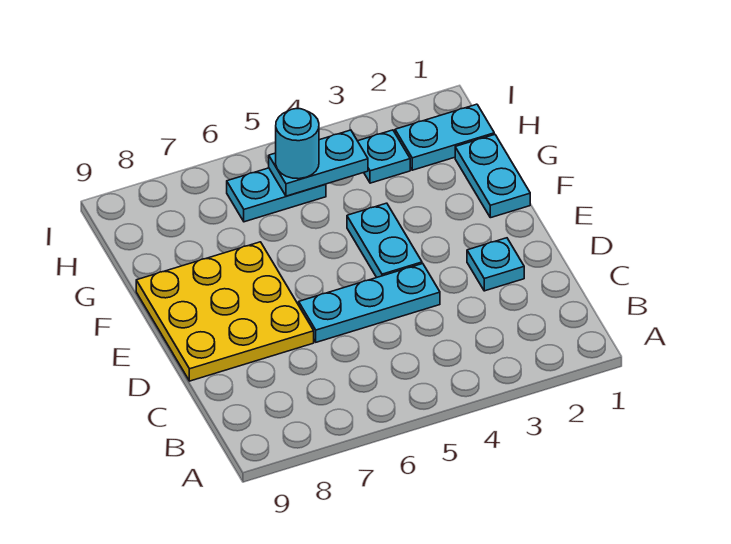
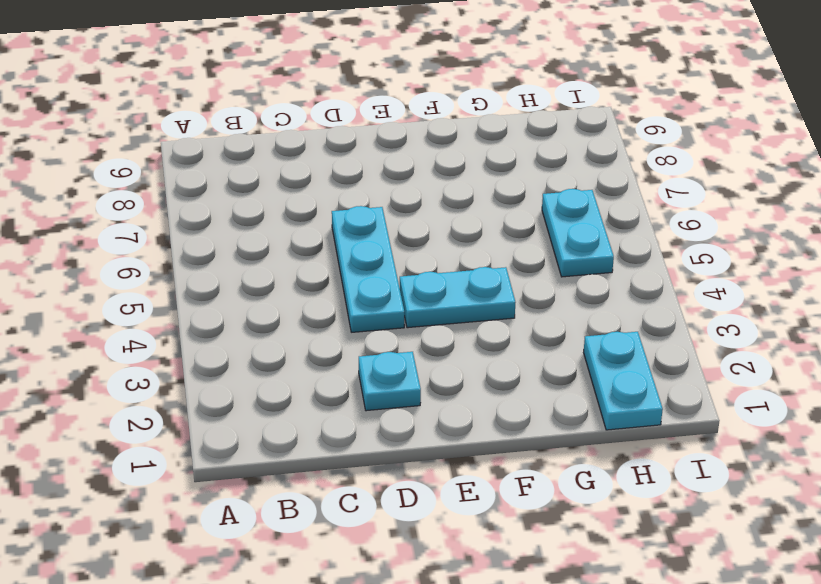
none -> yellow 3x3 plate [136,242,314,381]
none -> cyan 1x2 plate [455,134,530,218]

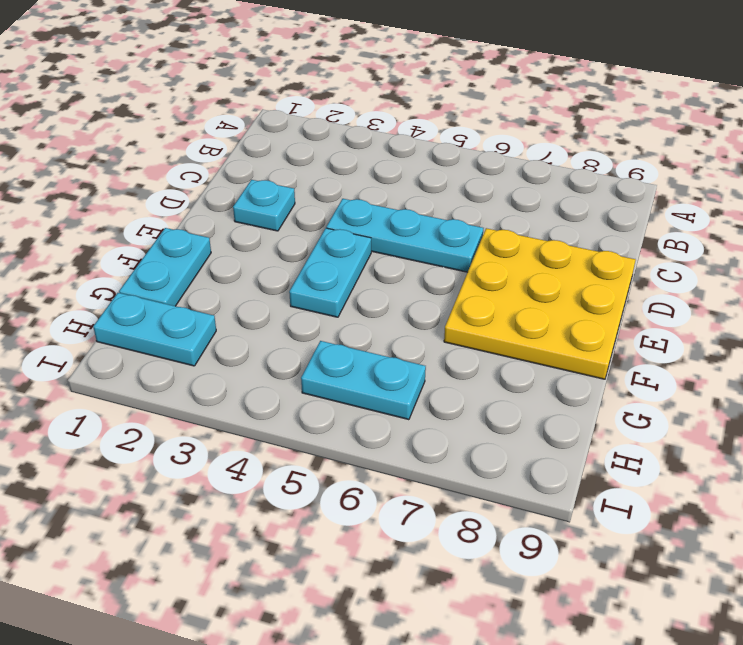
none -> cyan 1x1 plate [358,130,410,183]
none -> cyan 1x2 plate [269,130,368,196]

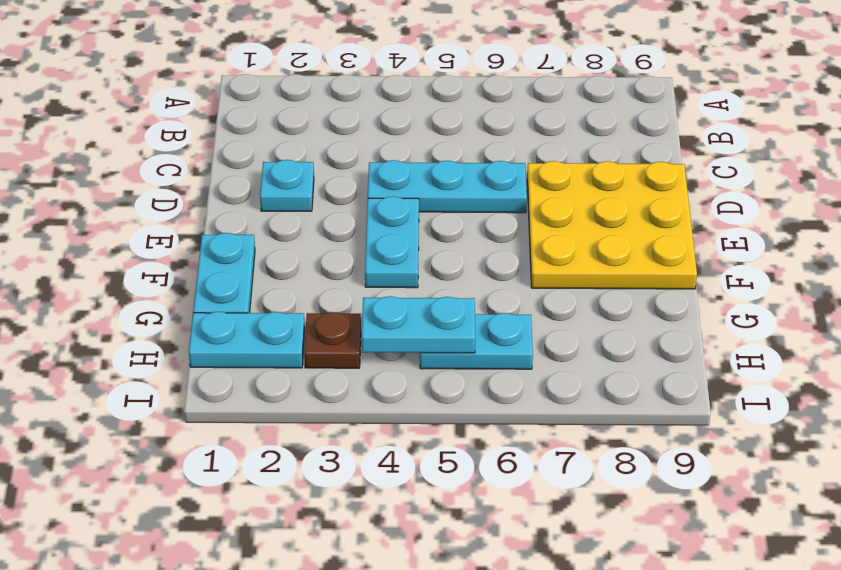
brown 1x1 plate [304,312,361,368] -> cyan 1x1 plate [358,130,410,183]
none -> cyan 1x1 round brick [276,109,319,179]

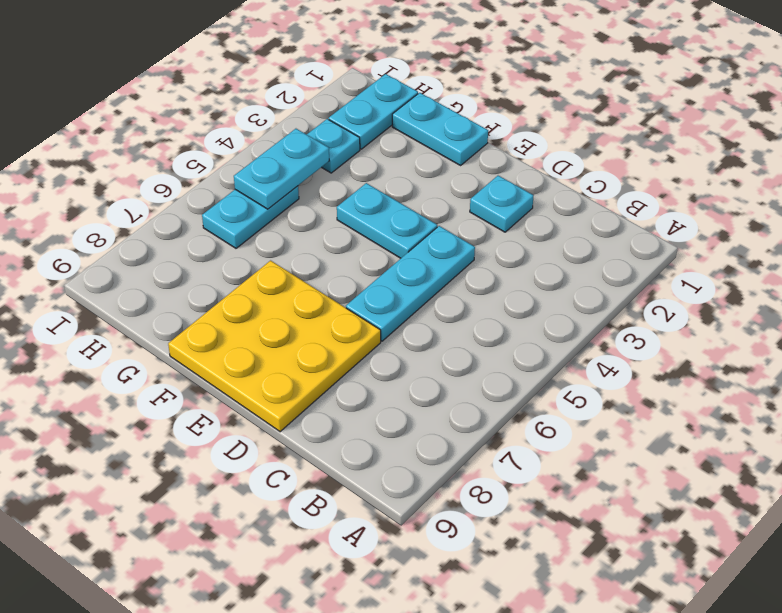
none -> cyan 1x1 round brick [276,109,319,179]

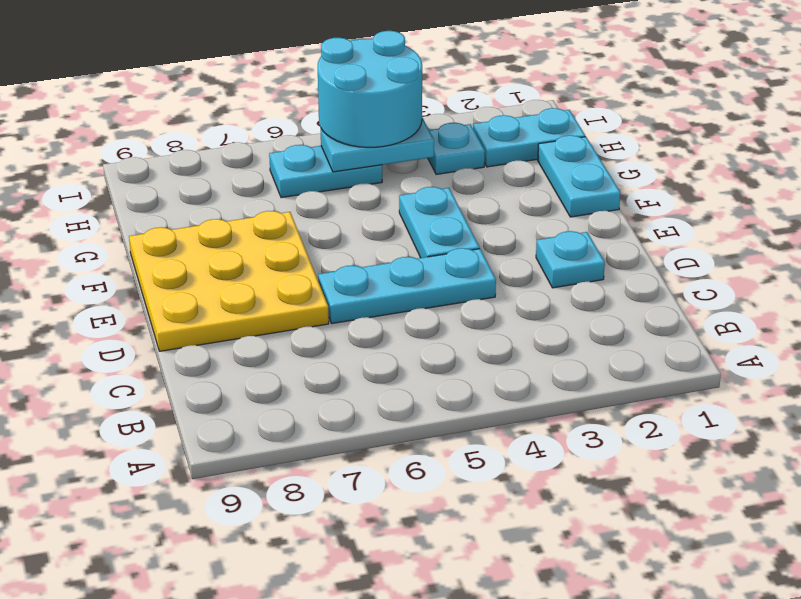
cyan 2x2 round brick [318,31,422,147] -> cyan 1x1 round brick [276,109,319,179]

